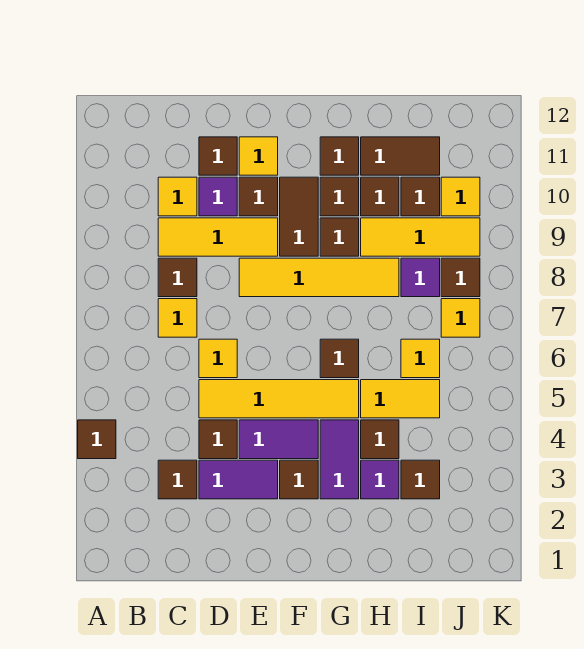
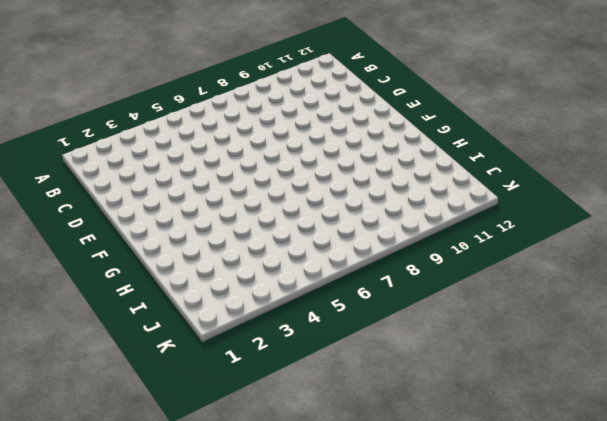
none -> brown 1x1 tile [78,420,116,459]
none -> brown 1x1 tile [158,460,197,499]
none -> yellow 1x1 tile [158,299,197,337]
none -> brown 1x1 tile [158,258,197,297]

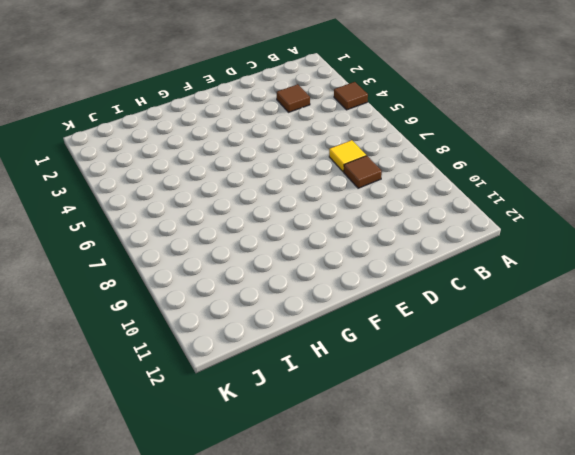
none -> yellow 1x3 tile [158,218,278,256]
none -> yellow 1x1 tile [158,177,197,216]
none -> purple 1x2 tile [199,460,278,499]
none -> brown 1x1 tile [199,420,237,459]

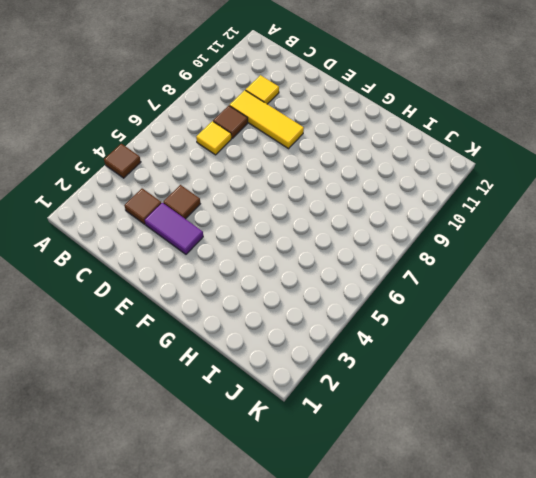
none -> yellow 1x4 tile [199,380,359,418]
none -> yellow 1x1 tile [199,339,237,378]
none -> purple 1x1 tile [199,177,237,216]
none -> brown 1x1 tile [199,137,237,175]

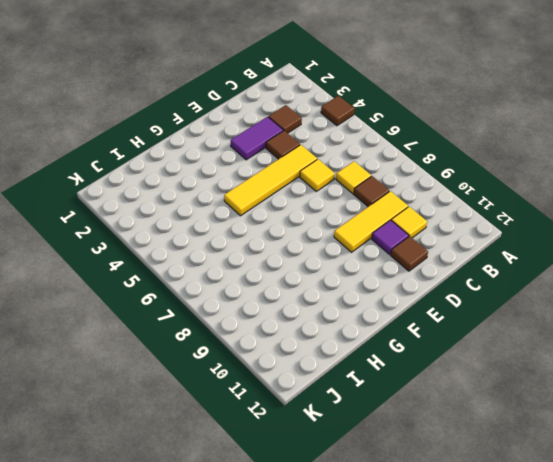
none -> purple 1x2 tile [239,420,318,459]
none -> yellow 1x4 tile [239,258,399,297]
none -> brown 1x1 tile [239,177,278,216]
none -> yellow 1x1 tile [239,137,278,175]

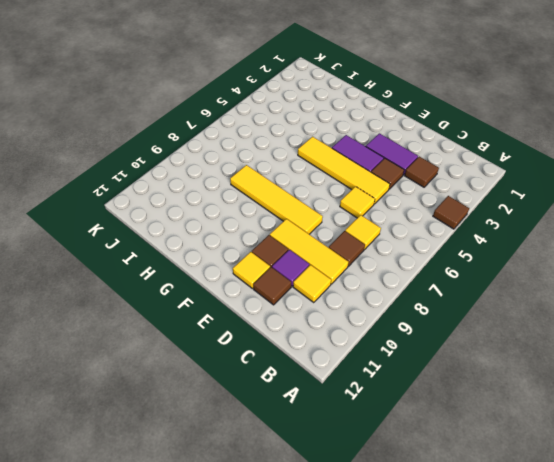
none -> brown 1x1 tile [280,460,318,499]
none -> brown 1x2 tile [280,177,318,256]
none -> purple 1x2 tile [320,420,359,499]
none -> brown 1x1 tile [320,339,359,378]

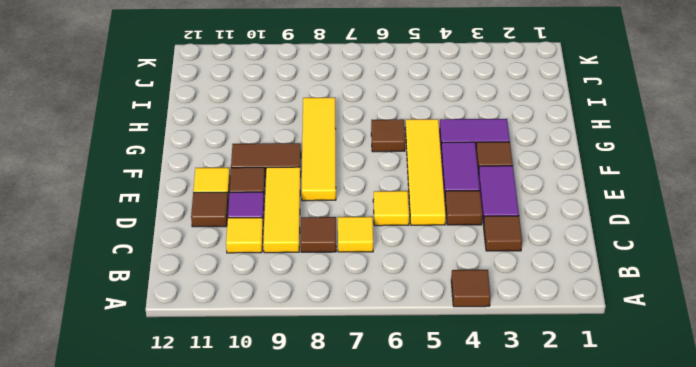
none -> brown 1x1 tile [320,218,359,256]
none -> brown 1x1 tile [320,177,359,216]
none -> brown 1x1 tile [320,137,359,175]
none -> purple 1x1 tile [361,460,399,499]

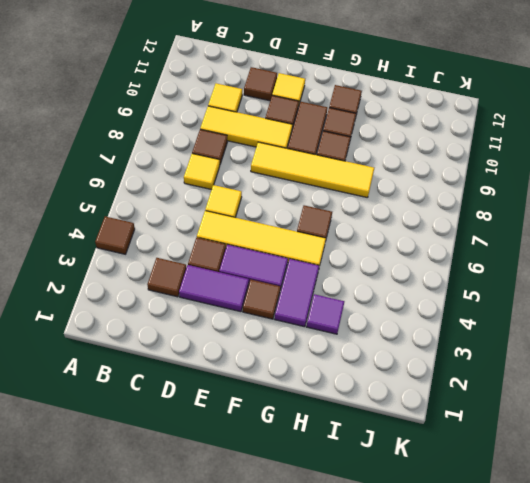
none -> purple 1x1 tile [199,177,237,216]
none -> brown 1x1 tile [361,420,399,459]
none -> yellow 1x2 tile [361,380,440,418]
none -> yellow 1x3 tile [361,218,480,256]

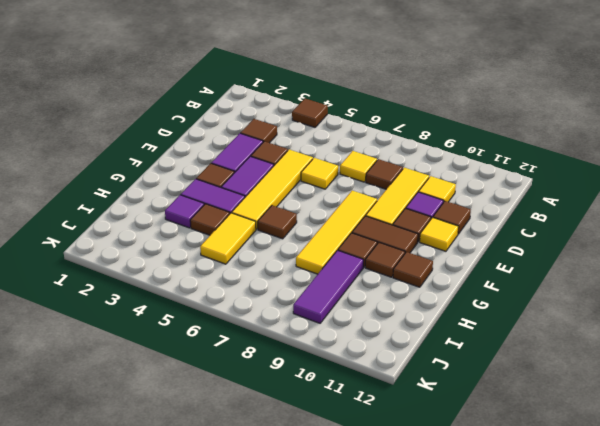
purple 1x3 tile [293,250,363,323] -> yellow 1x3 tile [361,218,480,256]
none -> brown 1x1 tile [361,177,399,216]
none -> brown 1x2 tile [361,137,440,175]
none -> brown 1x1 tile [401,460,440,499]
none -> yellow 1x1 tile [401,339,440,378]

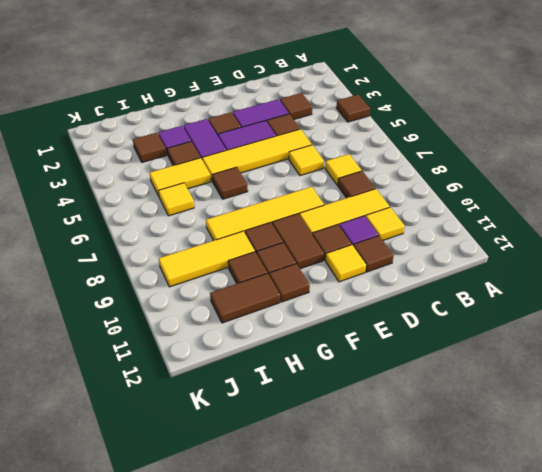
none -> purple 1x1 tile [401,258,440,297]
none -> brown 1x1 tile [401,177,440,216]
none -> yellow 1x1 tile [441,299,480,337]
none -> brown 1x1 tile [441,258,480,297]

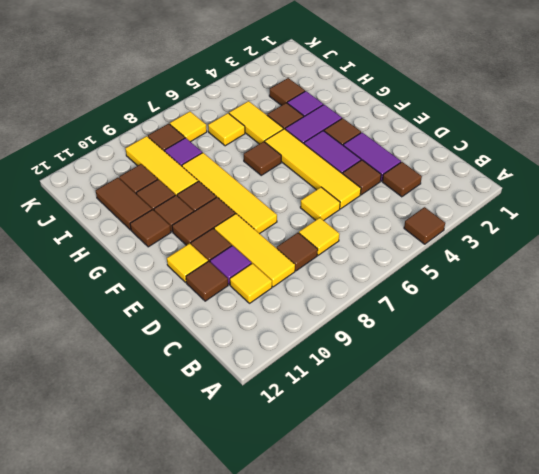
none -> yellow 1x1 tile [441,177,480,216]

